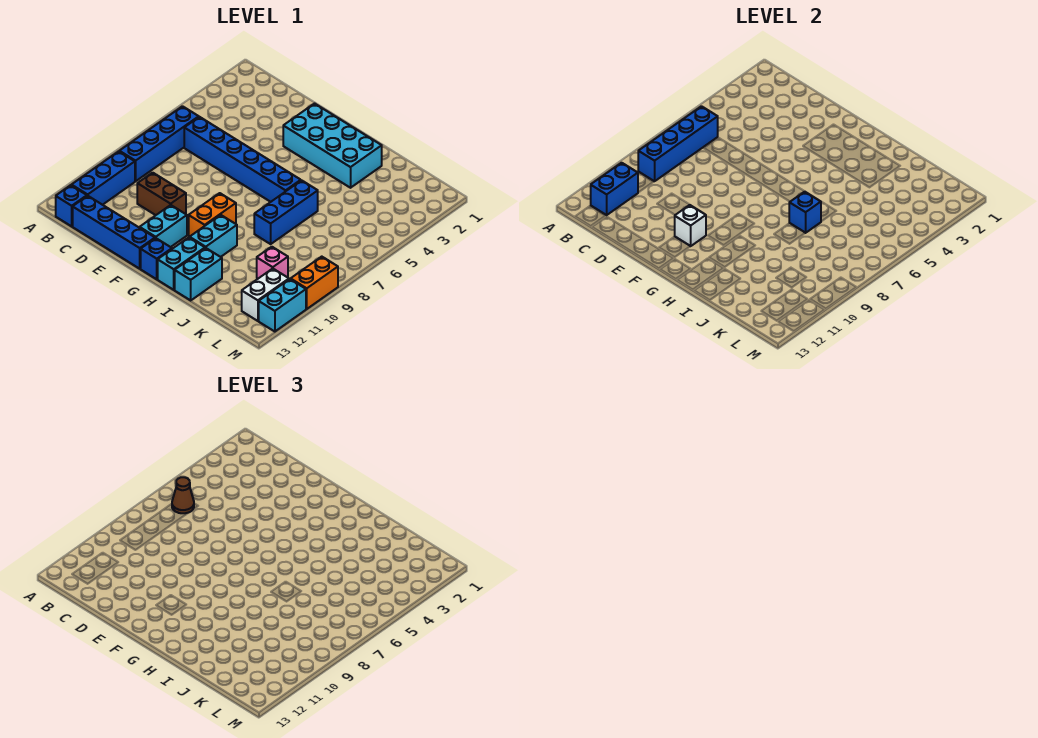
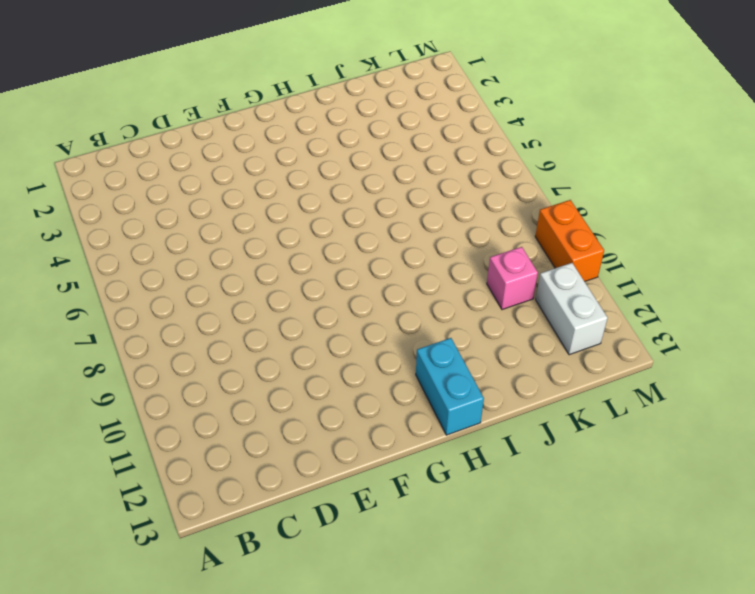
none -> blue 1x4 brick [119,106,199,181]
none -> blue 1x3 brick [72,151,135,205]
none -> blue 1x1 brick [56,185,87,227]

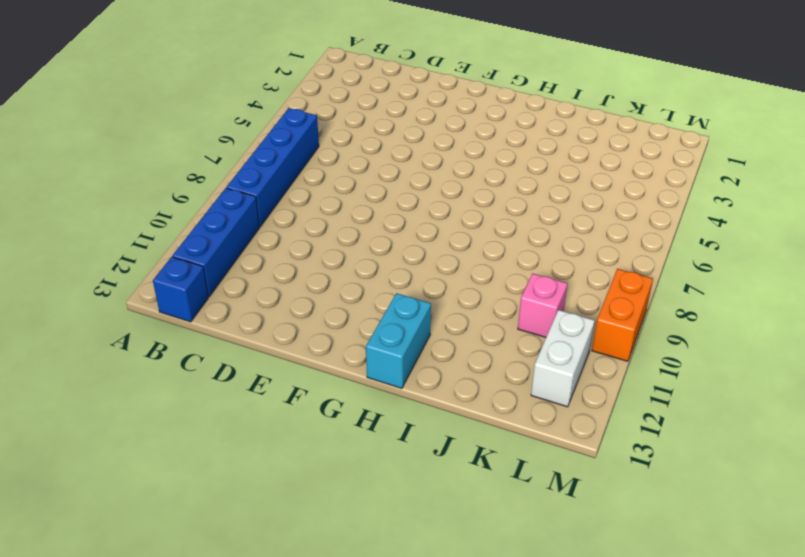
none -> blue 1x6 brick [184,117,301,202]
none -> blue 1x4 brick [73,196,155,269]
none -> brown 1x2 brick [137,173,186,215]

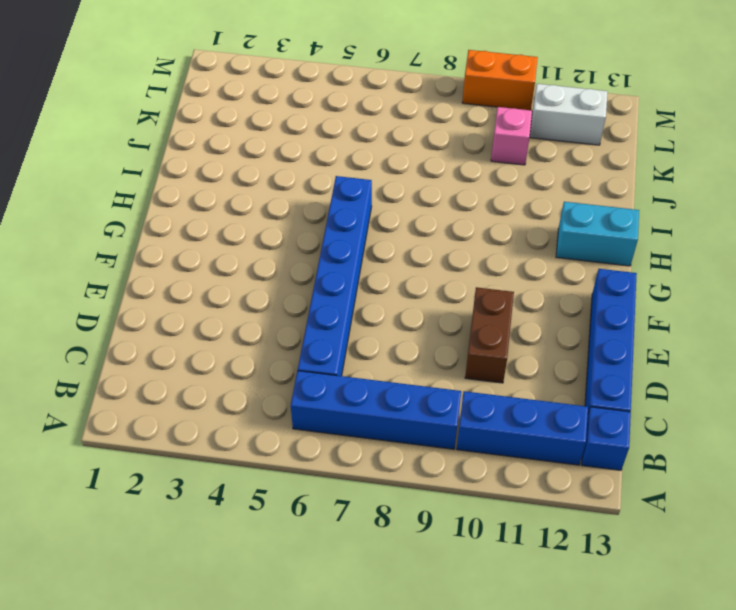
none -> cyan 2x4 brick [283,104,382,188]
none -> cyan 1x2 brick [140,205,187,247]
none -> orange 1x2 brick [189,193,236,236]

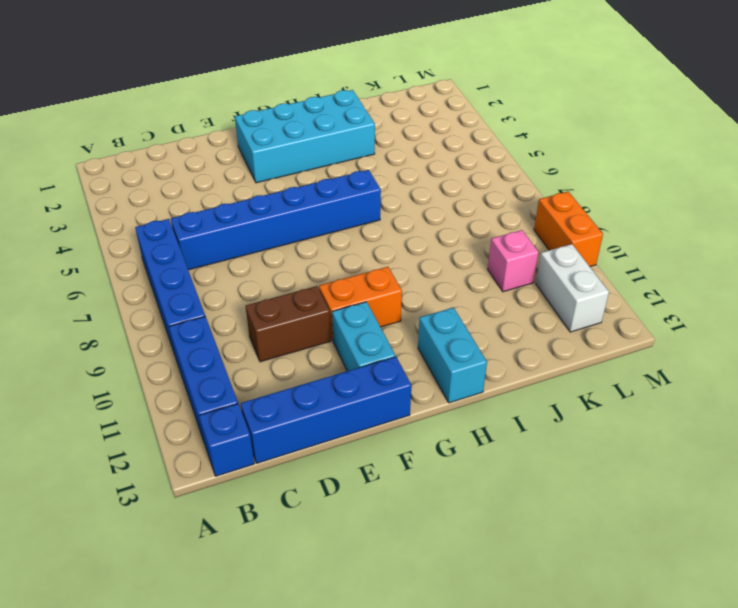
orange 1x2 brick [319,267,402,341] -> orange 1x2 brick turned to [189,193,236,236]
none -> blue 1x1 brick [141,238,172,279]
none -> cyan 1x2 brick [190,215,237,257]
none -> blue 1x3 brick [254,180,318,244]

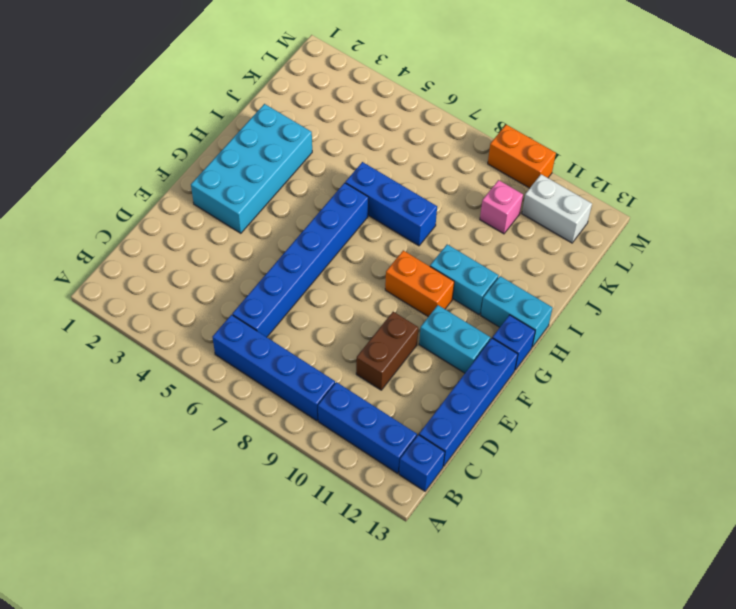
none -> cyan 1x2 brick [175,248,222,301]
none -> cyan 1x2 brick [259,279,306,332]
none -> blue 1x4 brick [638,106,718,181]

